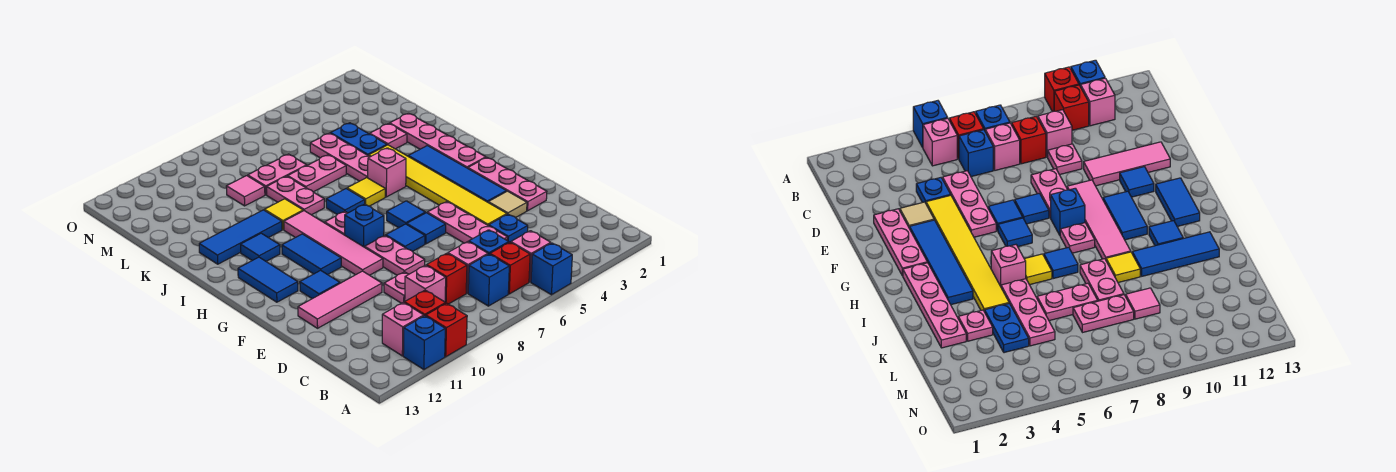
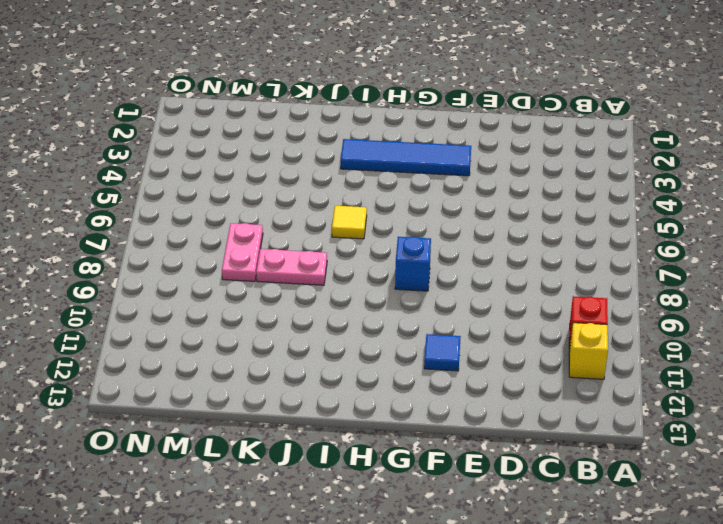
yellow 1x1 brick [569,323,608,379] -> pink 1x1 brick [382,302,424,356]
none -> blue 1x1 brick [531,243,572,295]
none -> red 1x1 brick [426,303,467,357]
none -> blue 1x1 brick [403,316,445,369]
none -> pink 1x1 brick [511,231,551,282]

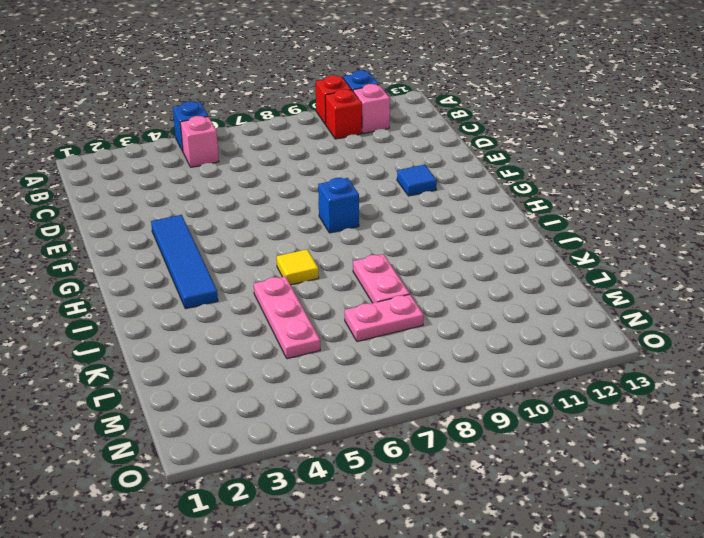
none -> red 1x1 brick [490,242,530,294]
none -> blue 1x1 brick [468,254,509,306]
none -> blue 1x1 brick [469,230,509,254]
none -> pink 1x1 brick [448,242,488,293]

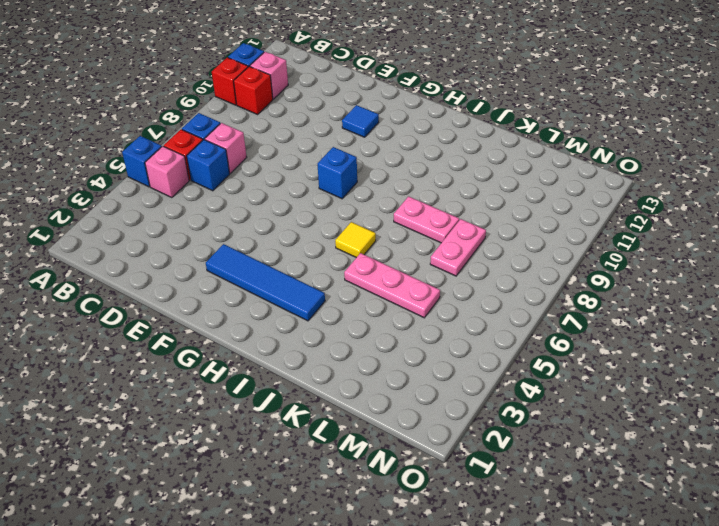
none -> red 1x1 brick [427,253,467,304]
none -> pink 1x1 brick [405,265,446,302]
none -> blue 1x1 plate [489,214,528,243]
none -> pink 1x3 plate [427,202,508,243]

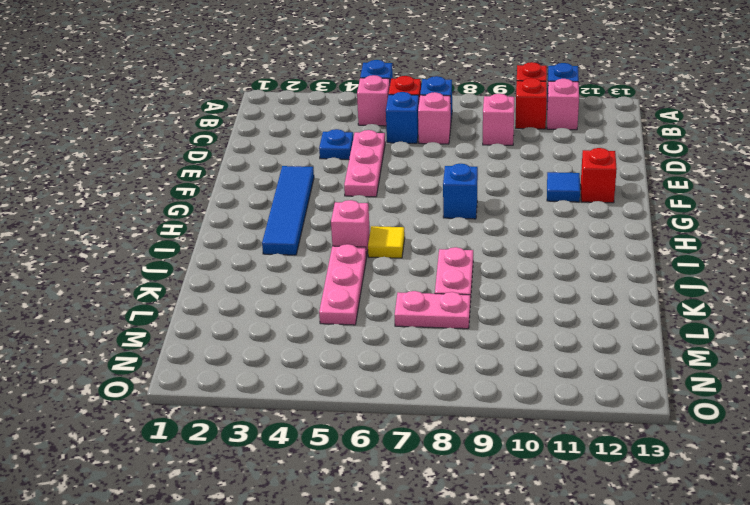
red 1x1 brick [581,148,617,203] -> red 1x1 brick moved to [427,253,467,304]
none -> pink 1x1 plate [384,272,409,303]
none -> pink 1x3 plate [468,158,547,211]
none -> tan 1x1 tile [488,191,527,218]
none -> yellow 1x6 tile [369,145,507,226]

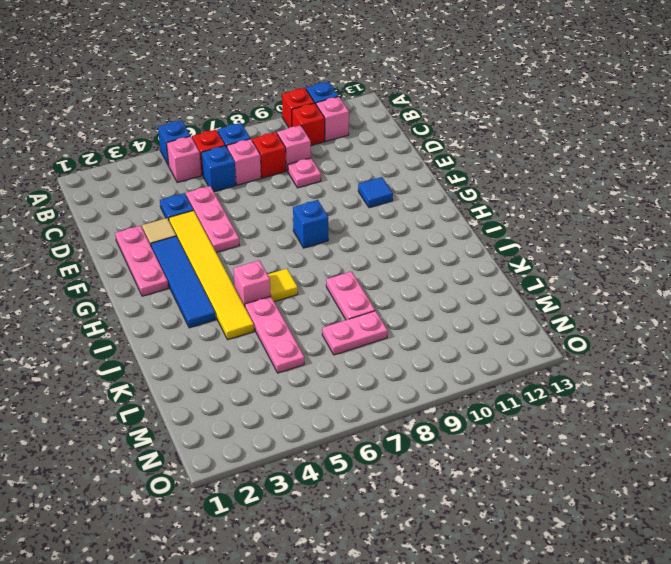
none -> pink 1x2 plate [365,235,425,275]
none -> pink 1x3 tile [298,271,382,328]
none -> blue 1x1 tile [407,213,446,244]
none -> blue 1x1 tile [386,224,425,252]

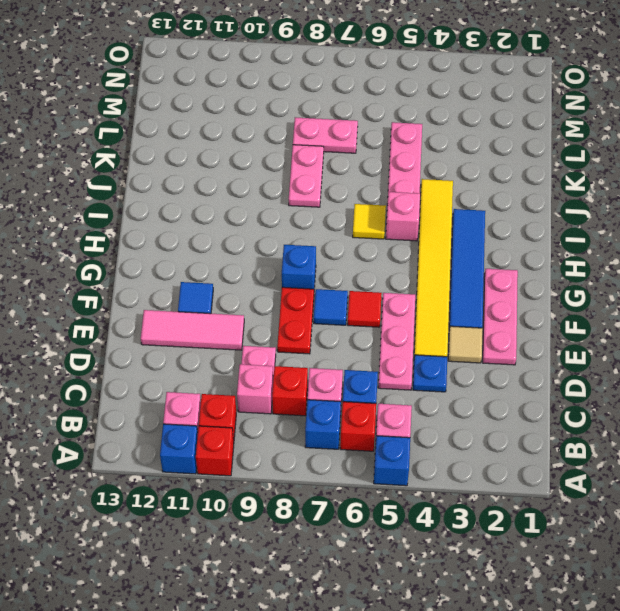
red 1x2 plate [277,287,314,354] -> pink 1x2 plate [365,235,425,275]
red 1x1 tile [348,291,382,327] -> blue 1x1 tile [407,213,446,244]
none -> pink 1x4 tile [284,211,383,275]
none -> blue 1x1 tile [387,201,425,228]
none -> blue 1x2 tile [282,234,341,275]
none -> blue 1x2 tile [238,257,298,302]

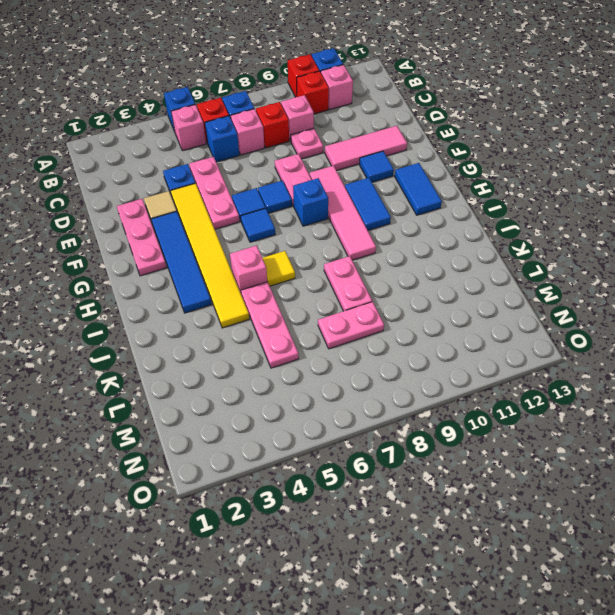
none -> pink 1x4 plate [390,113,486,168]
none -> pink 1x1 plate [325,211,347,235]
none -> blue 1x1 tile [326,189,365,214]
none -> blue 1x1 tile [241,233,280,261]

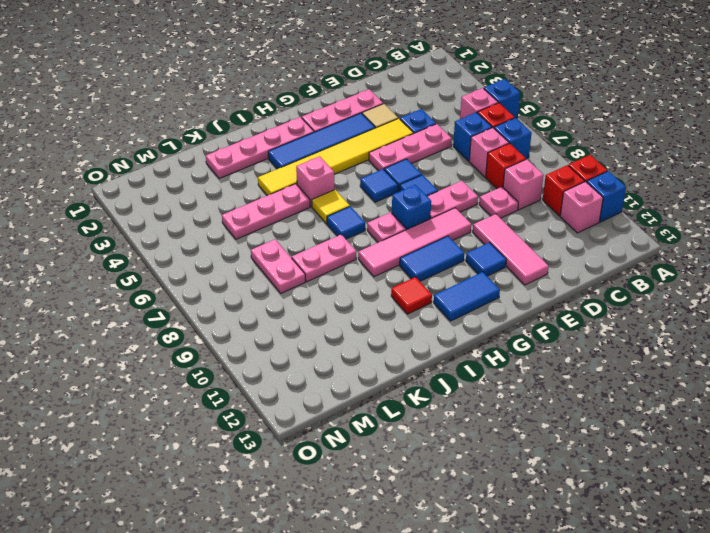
red 1x1 tile [391,277,432,314] -> blue 1x1 tile [241,233,280,261]
none -> yellow 1x1 tile [265,199,303,230]
none -> blue 1x3 tile [199,210,282,264]
none -> pink 1x1 plate [370,124,407,149]
none -> blue 1x2 plate [331,123,387,156]

